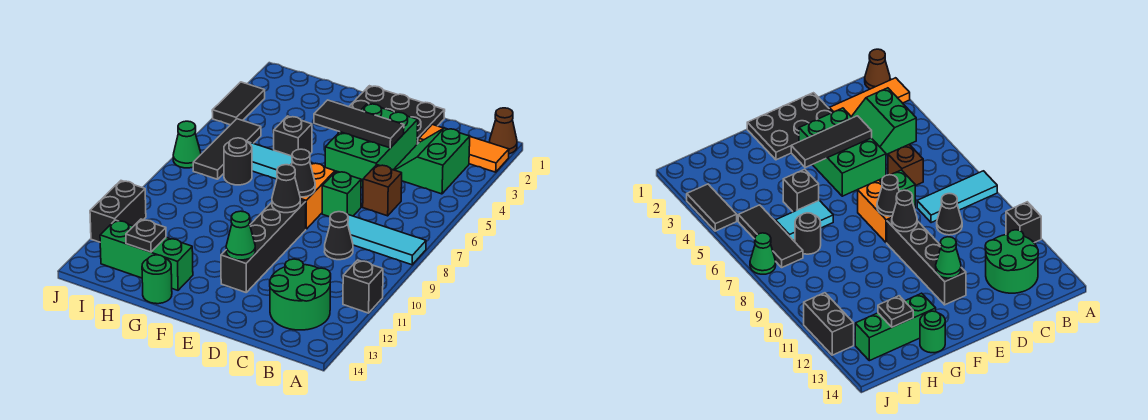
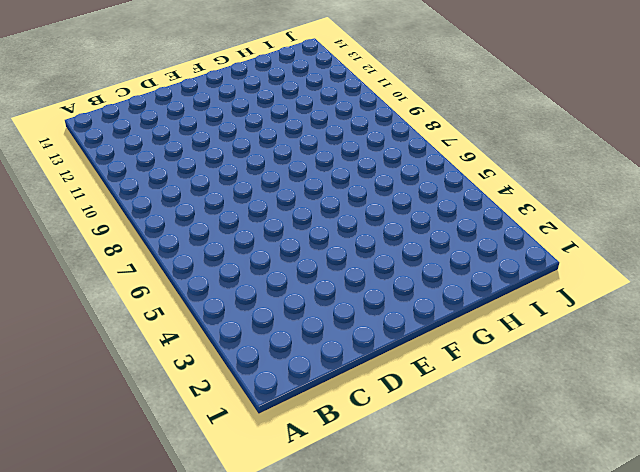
none -> brown 1x1 cone [489,108,517,154]
none -> orange 1x3 tile [419,125,509,172]
none -> cyan 1x3 tile [348,215,426,265]

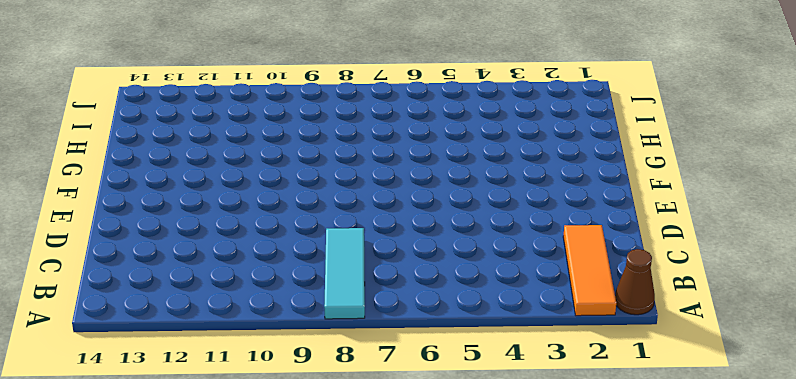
none -> black 1x1 brick [343,260,383,313]
none -> green 2x2 slope [394,128,470,194]
none -> green 2x2 round brick [270,259,331,330]

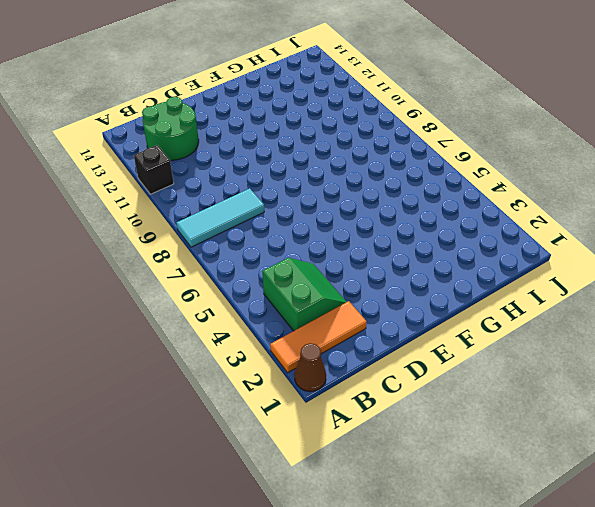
none -> brown 1x1 brick [363,165,402,216]
none -> black 1x1 cone [325,212,353,260]
none -> black 2x3 plate [349,86,445,144]

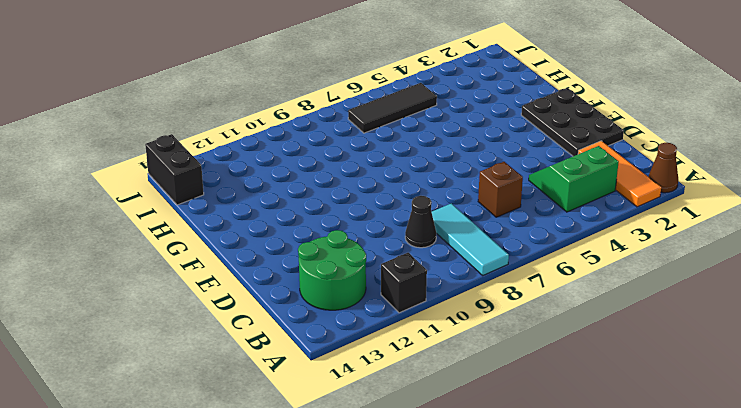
black 1x2 brick [145,134,204,205] -> black 1x2 brick turned to [90,181,146,242]
none -> green 2x3 brick [325,103,418,188]
none -> green 1x1 brick [322,171,361,217]
none -> orange 1x2 brick [300,163,335,229]

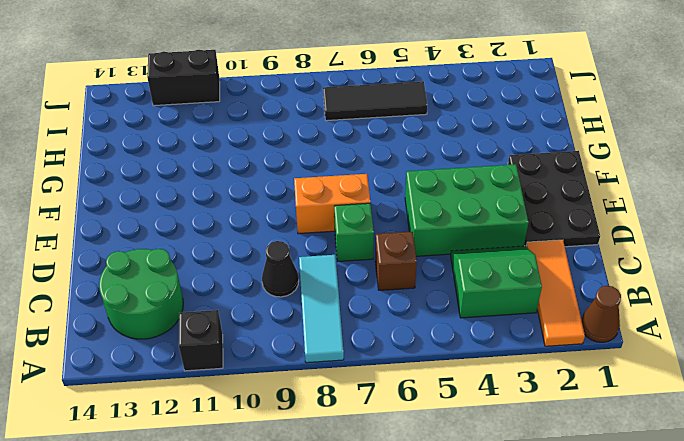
none -> black 1x4 brick [221,200,306,292]
none -> black 1x1 brick [274,116,312,156]
none -> cyan 1x2 tile [248,142,292,179]

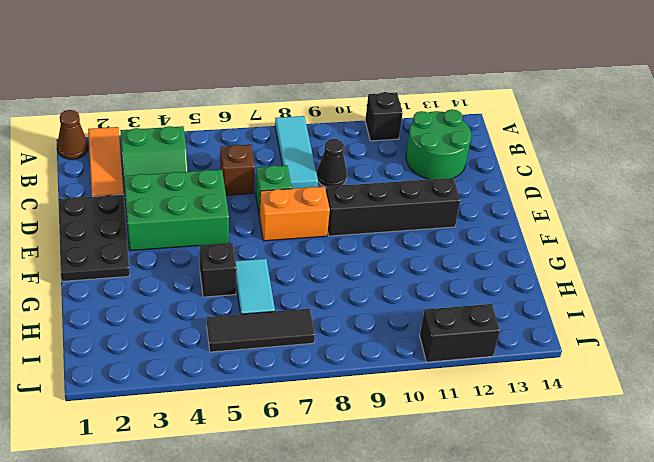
none -> green 1x3 brick [100,220,193,290]
none -> green 1x1 round brick [142,255,172,304]
none -> black 1x1 round brick [224,138,252,185]

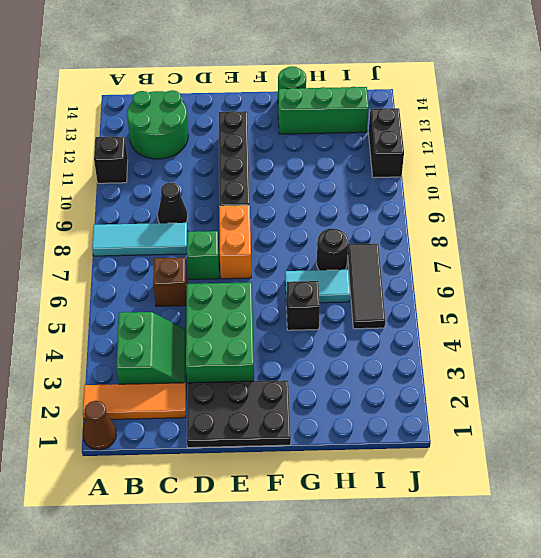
none -> black 1x2 tile [212,82,265,125]
none -> green 1x1 cone [173,121,201,168]
none -> black 1x3 tile [314,100,404,148]

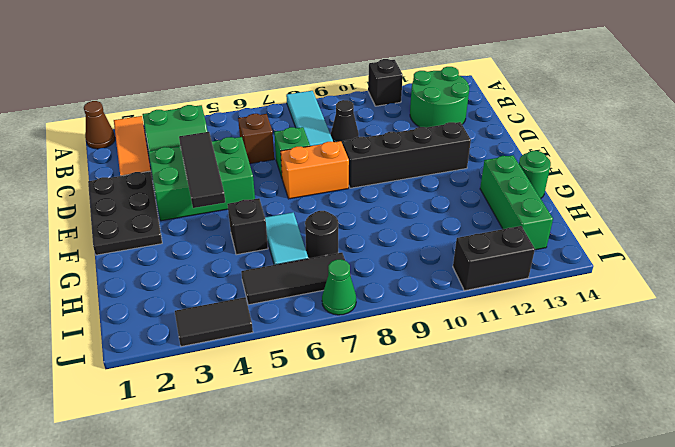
none -> black 1x1 cone [291,149,315,197]
none -> black 1x1 cone [272,165,300,213]
none -> green 1x1 cone [226,211,255,260]

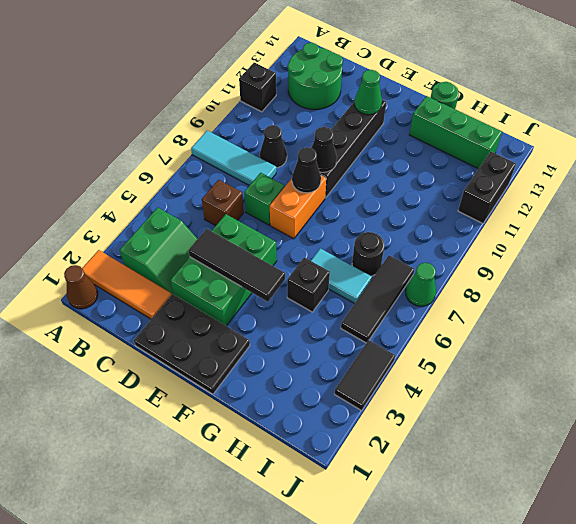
none -> black 1x1 plate [126,219,166,252]

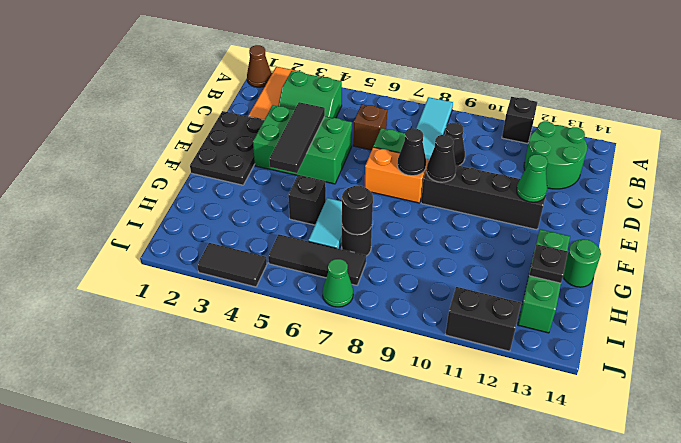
black 1x1 round brick [342,186,373,235] -> none

